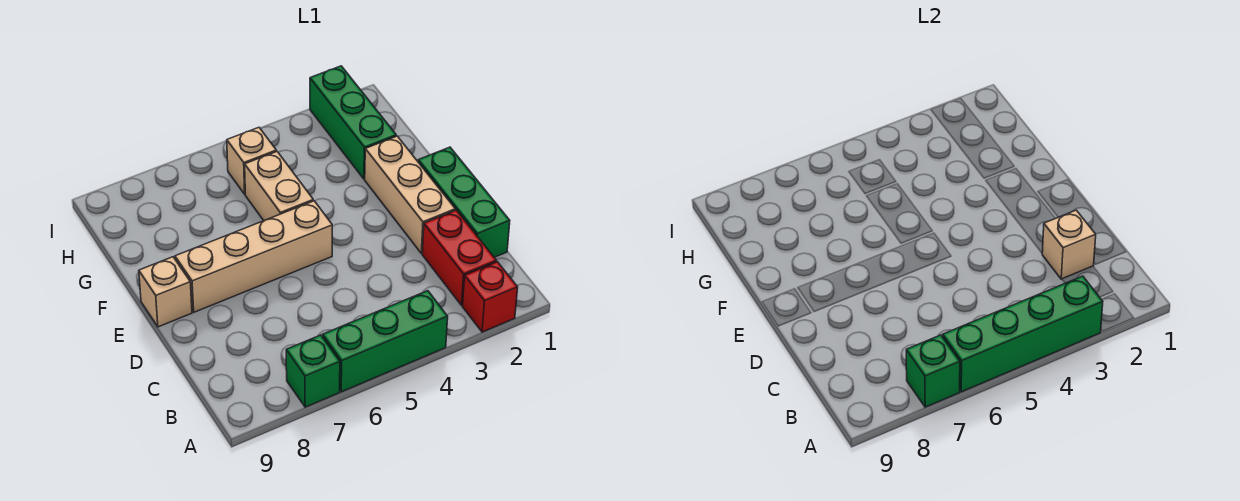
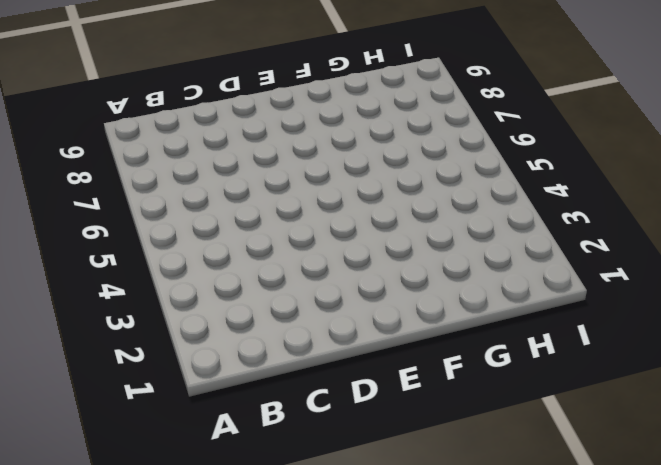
none -> red 1x1 brick [463,262,518,332]
none -> green 1x3 brick [323,291,448,392]
none -> green 1x1 brick [286,335,340,407]

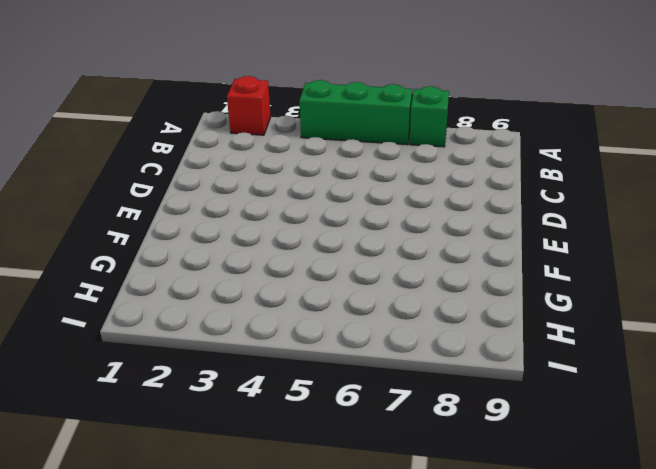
none -> red 1x2 brick [422,210,496,305]
none -> green 1x3 brick [418,147,510,257]
none -> tan 1x3 brick [365,136,455,254]

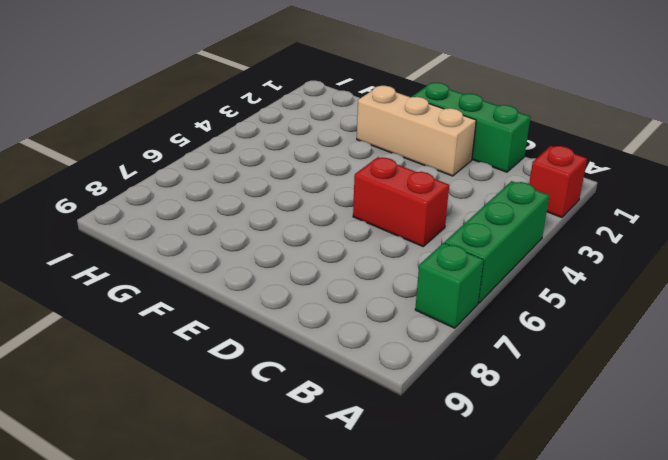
red 1x2 brick [353,157,449,246] -> red 1x2 brick moved to [422,210,496,305]
none -> tan 1x4 brick [175,201,332,312]
none -> tan 1x1 brick [139,257,192,327]
none -> tan 1x2 brick [245,151,313,221]

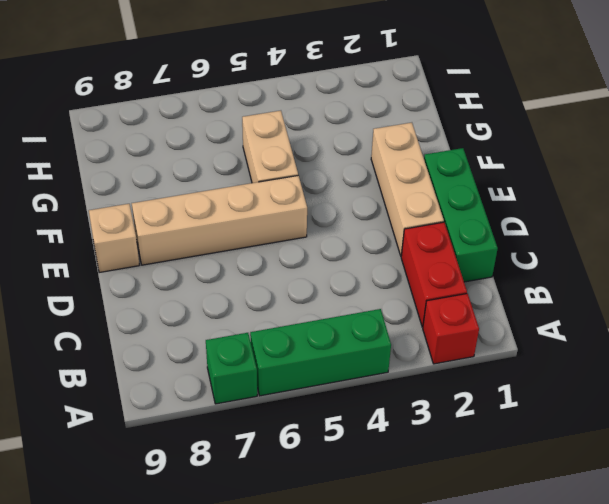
none -> green 1x3 brick [310,66,396,179]
none -> tan 1x1 brick [227,127,276,194]
none -> green 1x4 brick [943,276,1103,392]

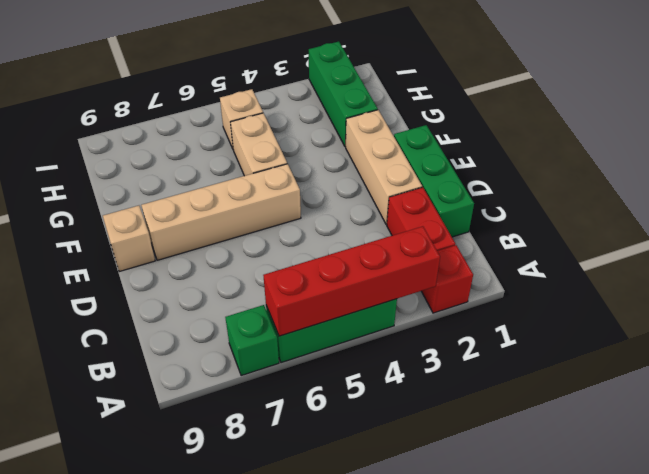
red 1x4 brick [263,226,440,336] -> green 1x4 brick [943,276,1103,392]
none -> green 1x1 brick [906,335,960,407]
none -> tan 1x1 brick [1042,210,1096,279]

